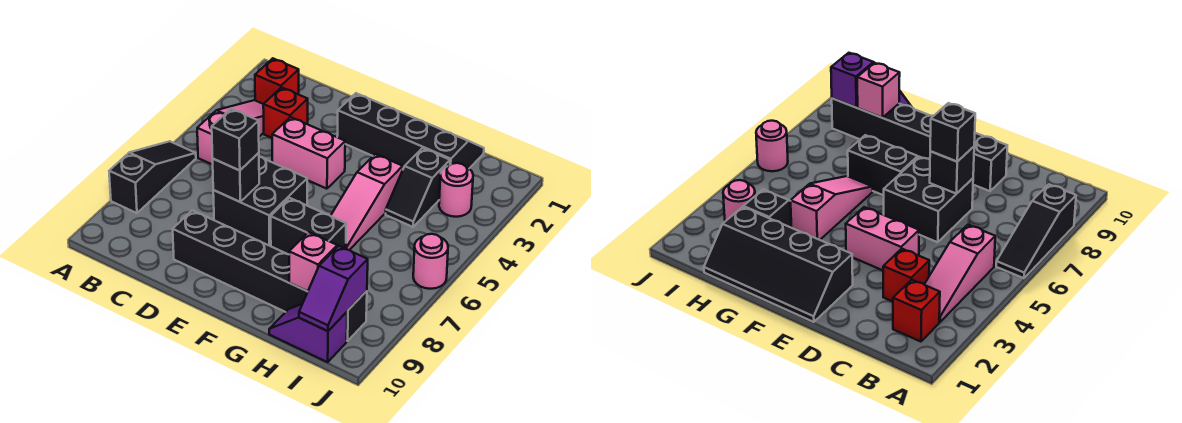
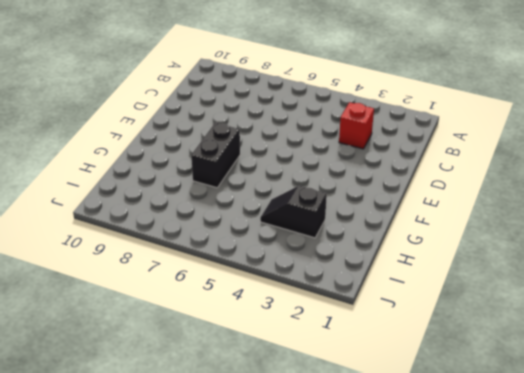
none -> black 1x3 slope [109,141,196,213]
none -> red 1x1 brick [255,58,299,104]
none -> pink 1x3 slope [197,100,264,165]

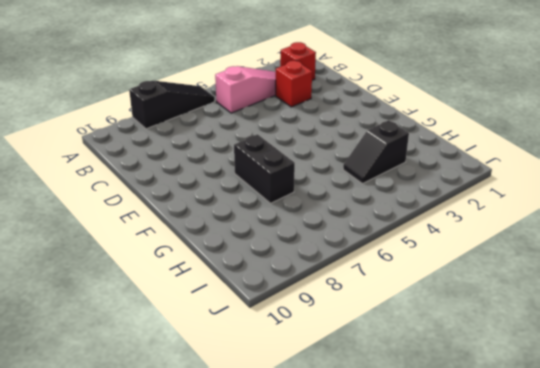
none -> pink 1x2 brick [272,117,345,189]
none -> black 2x2 brick [213,157,307,246]
none -> black 1x6 brick [173,210,367,341]

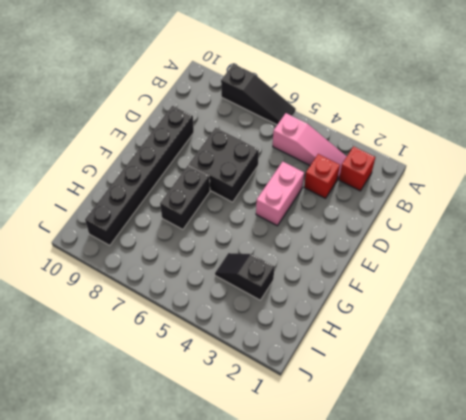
none -> black 2x4 slope [337,93,484,169]
none -> pink 1x3 slope [331,154,403,250]
none -> purple 1x2 slope [269,304,347,362]

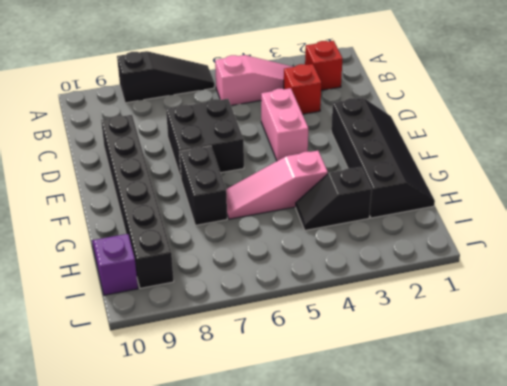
none -> pink 1x1 round brick [439,163,473,217]
none -> pink 1x1 round brick [413,234,448,289]
none -> black 1x1 brick [213,153,259,202]

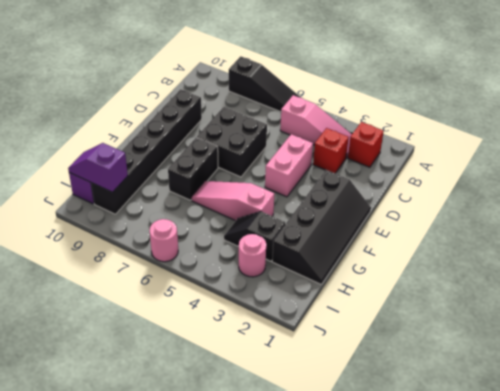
none -> black 1x1 brick [213,153,259,202]
none -> pink 1x1 brick [289,232,337,291]
none -> black 1x1 brick [212,109,259,171]

